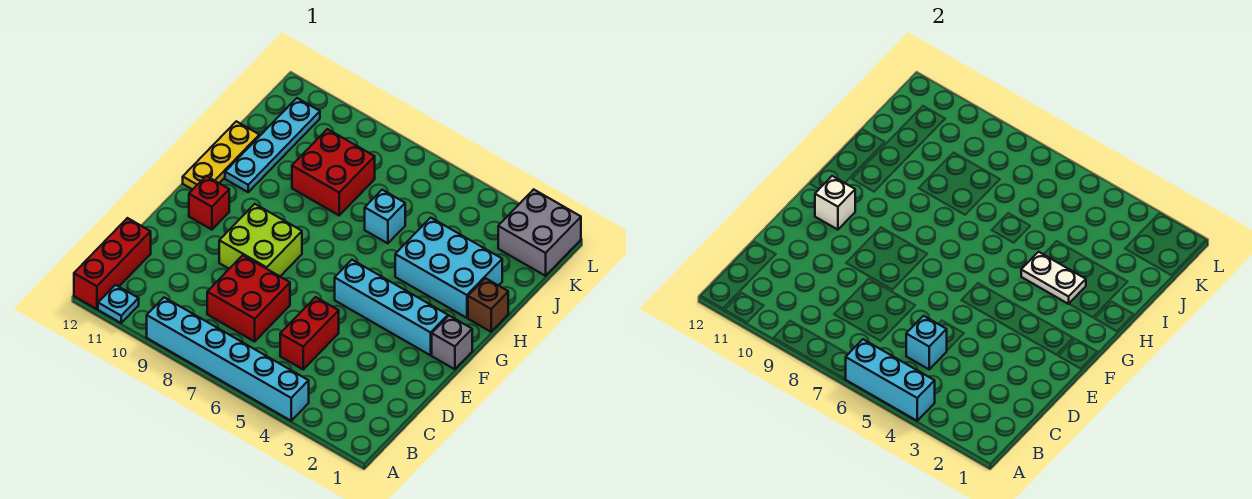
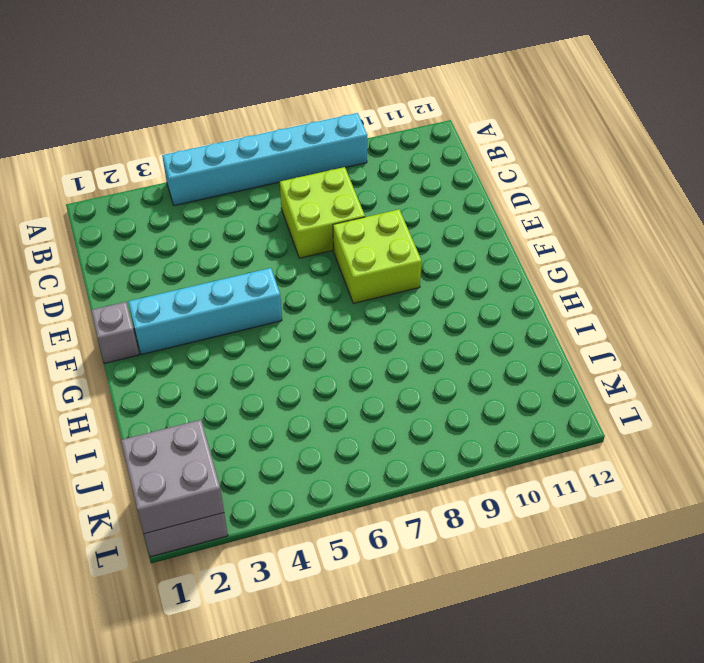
lime 2x2 brick [280,167,365,258] -> red 2x2 brick [207,255,290,341]
grey 2x2 brick [121,420,224,534] -> none
none -> cyan 1x1 plate [98,285,139,323]
none -> red 1x3 brick [74,218,151,309]
none -> red 1x2 brick [280,297,339,369]

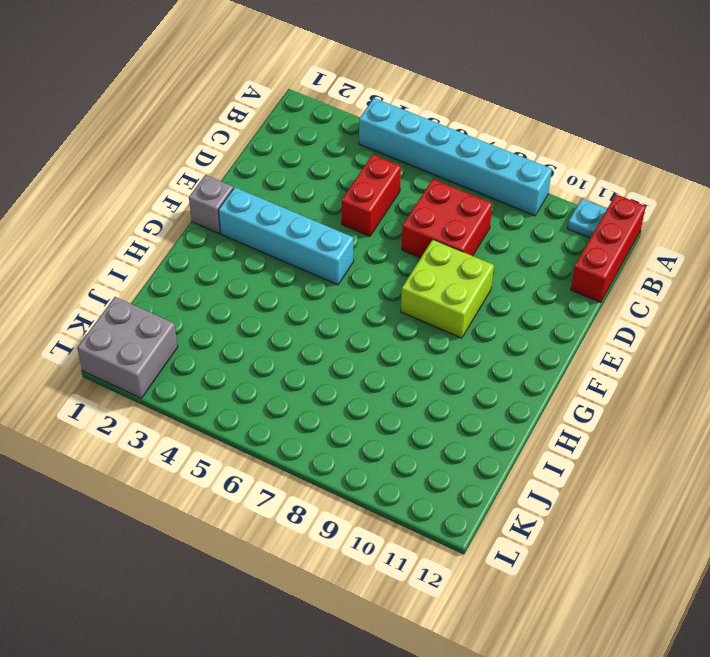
none -> red 1x1 brick [189,176,229,230]
none -> yellow 1x3 plate [183,121,259,190]
none -> brown 1x1 brick [468,278,508,332]

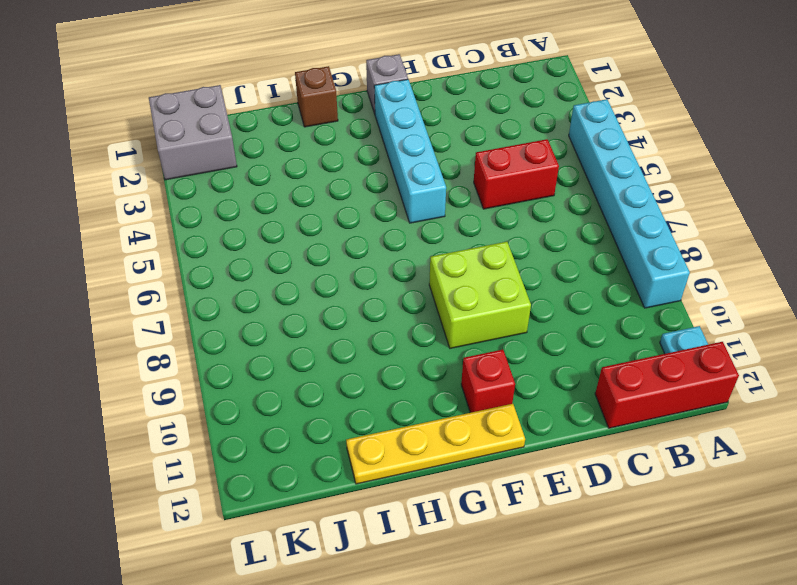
yellow 1x4 plate [346,404,525,484] -> yellow 1x3 plate [183,121,259,190]
none -> red 2x2 brick [207,255,290,341]
none -> cyan 2x3 brick [395,218,502,318]
none -> cyan 1x4 plate [225,98,320,192]

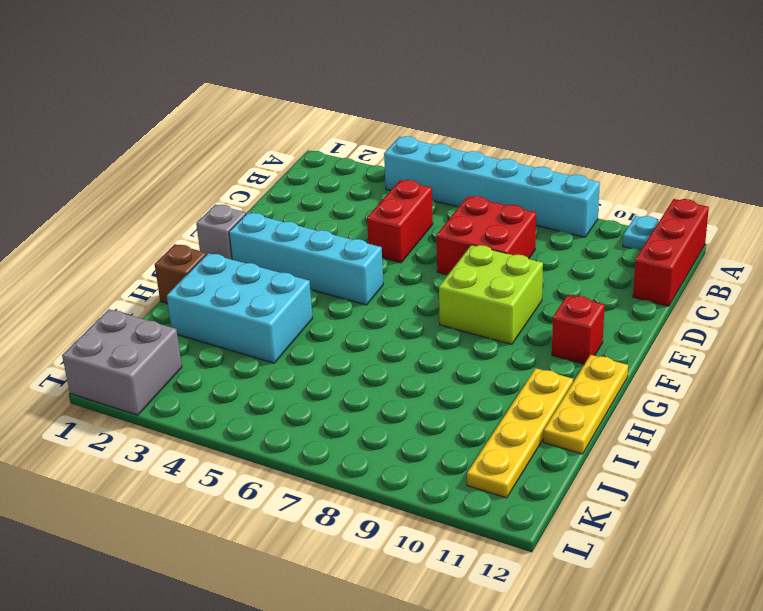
yellow 1x4 plate [467,368,573,498] -> cyan 1x4 plate [225,98,320,192]
none -> cyan 1x1 brick [365,190,405,243]
none -> red 2x2 brick [292,129,375,215]
none -> cyan 1x3 brick [846,339,935,421]

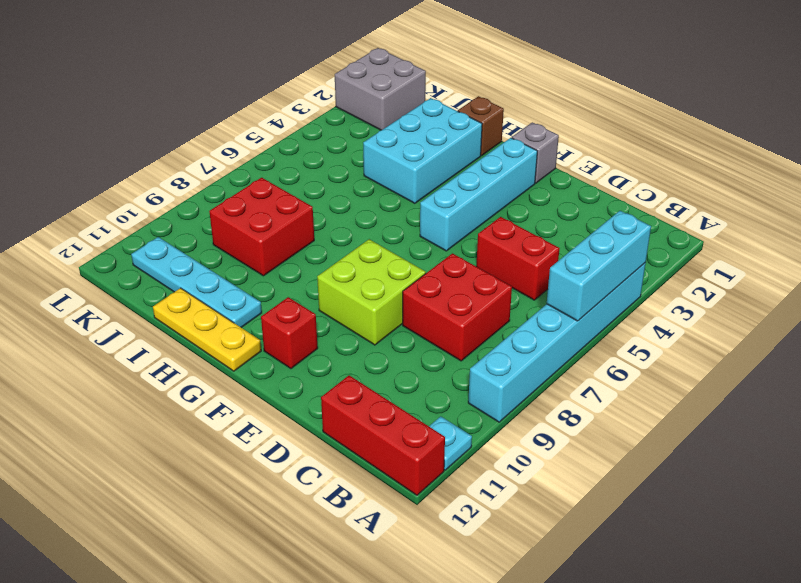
none -> cyan 1x1 brick [365,190,405,243]
none -> cyan 1x1 brick [906,316,947,369]
none -> white 1x1 brick [815,176,855,230]

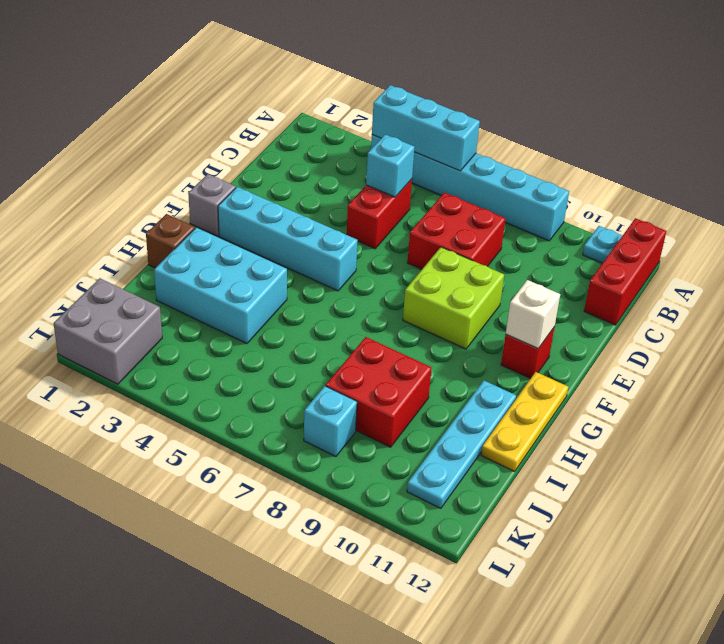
cyan 1x1 brick [304,386,357,457] -> cyan 1x1 brick moved to [365,190,405,243]
none -> white 1x2 plate [1021,252,1086,304]

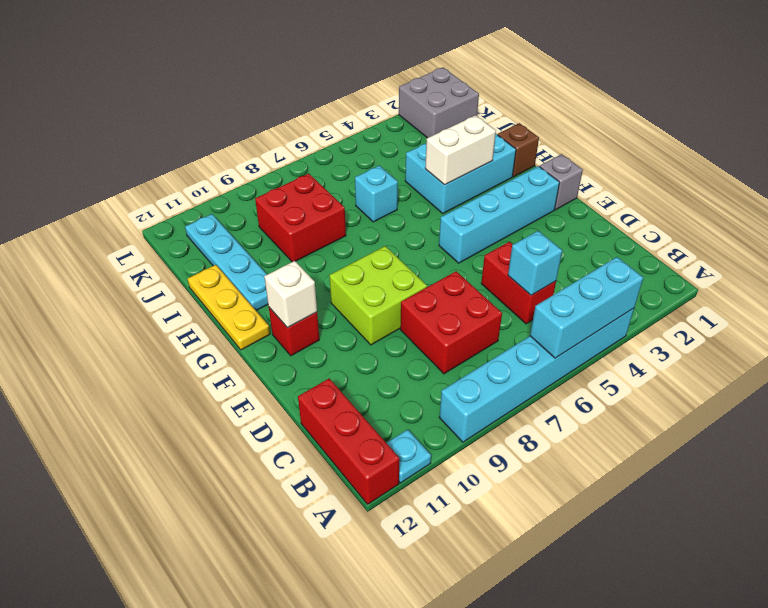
white 1x2 brick [425,115,496,185] -> white 1x2 plate [1021,252,1086,304]

